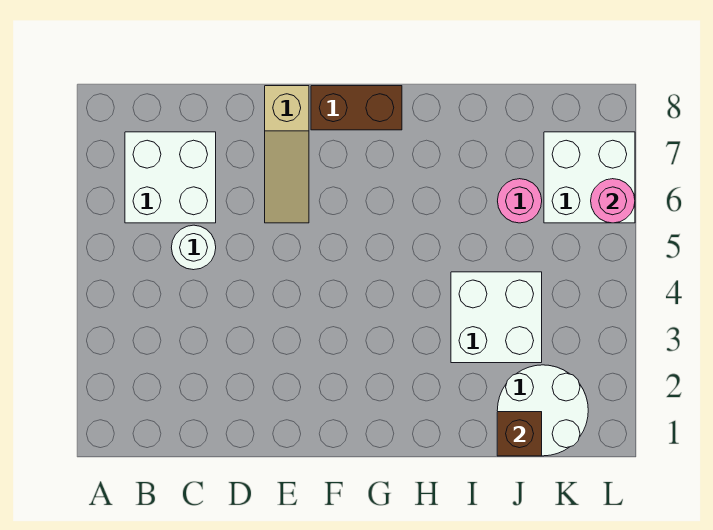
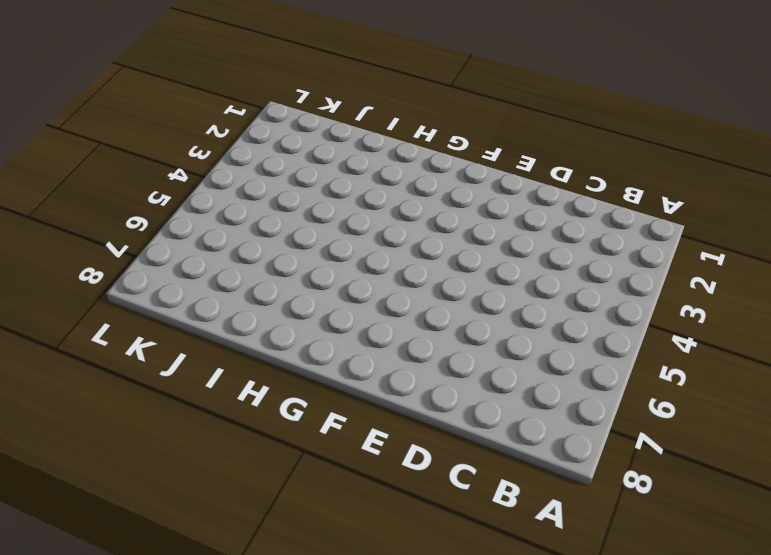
none -> white 2x2 brick [125,132,216,223]
none -> white 1x1 round brick [171,225,216,270]

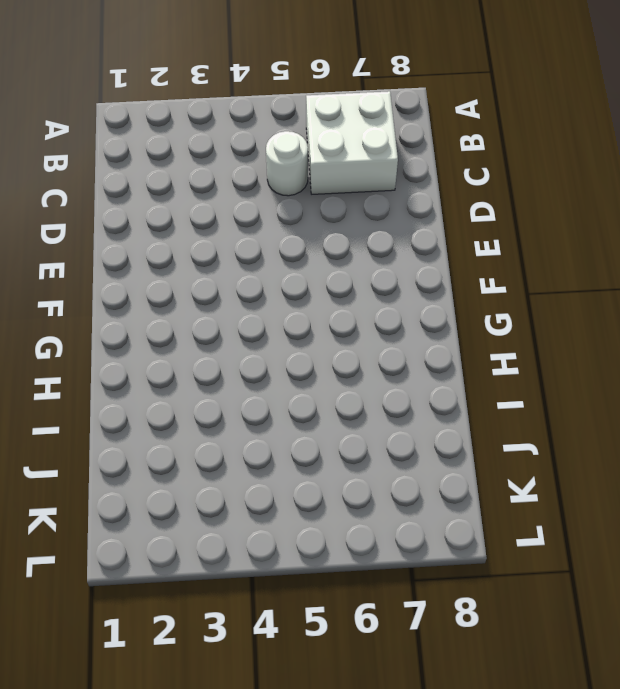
none -> tan 1x3 slope [265,86,309,223]
none -> brown 1x2 brick [311,86,402,130]

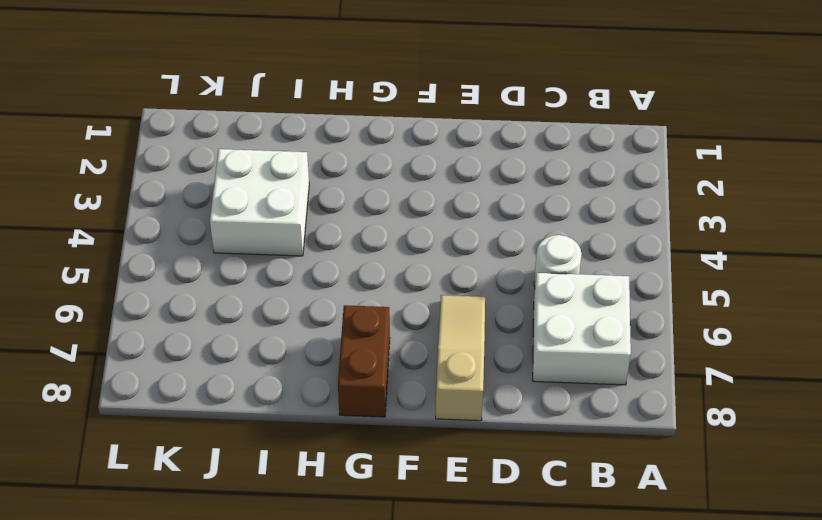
brown 1x2 brick [338,305,390,417] -> brown 1x2 brick turned to [311,86,402,130]
none -> white 2x2 round brick [497,365,588,456]
none -> pink 1x1 round brick [498,179,542,223]

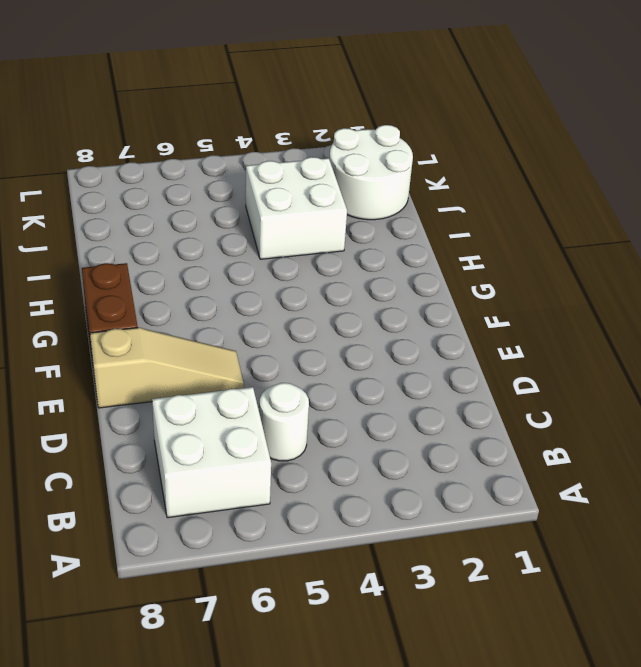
none -> pink 1x1 round brick [498,179,542,223]
none -> white 2x2 brick [544,132,635,223]

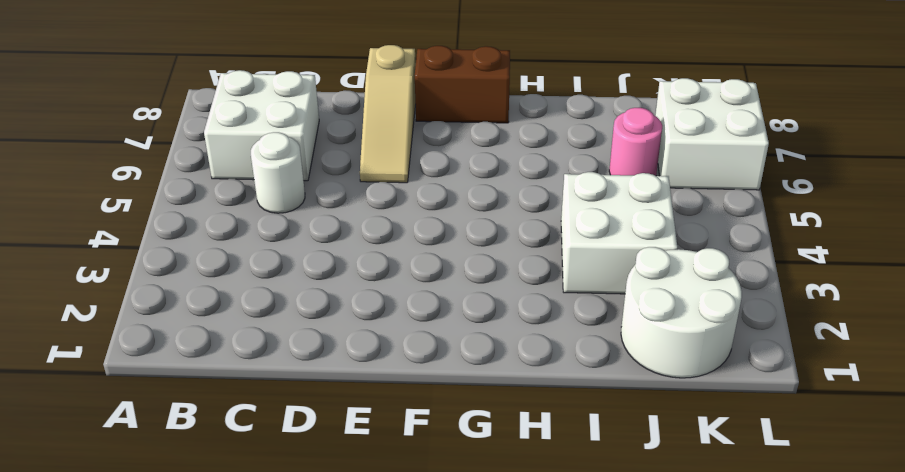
none -> brown 1x1 brick [497,412,542,456]
none -> pink 1x1 round brick [591,179,635,223]

